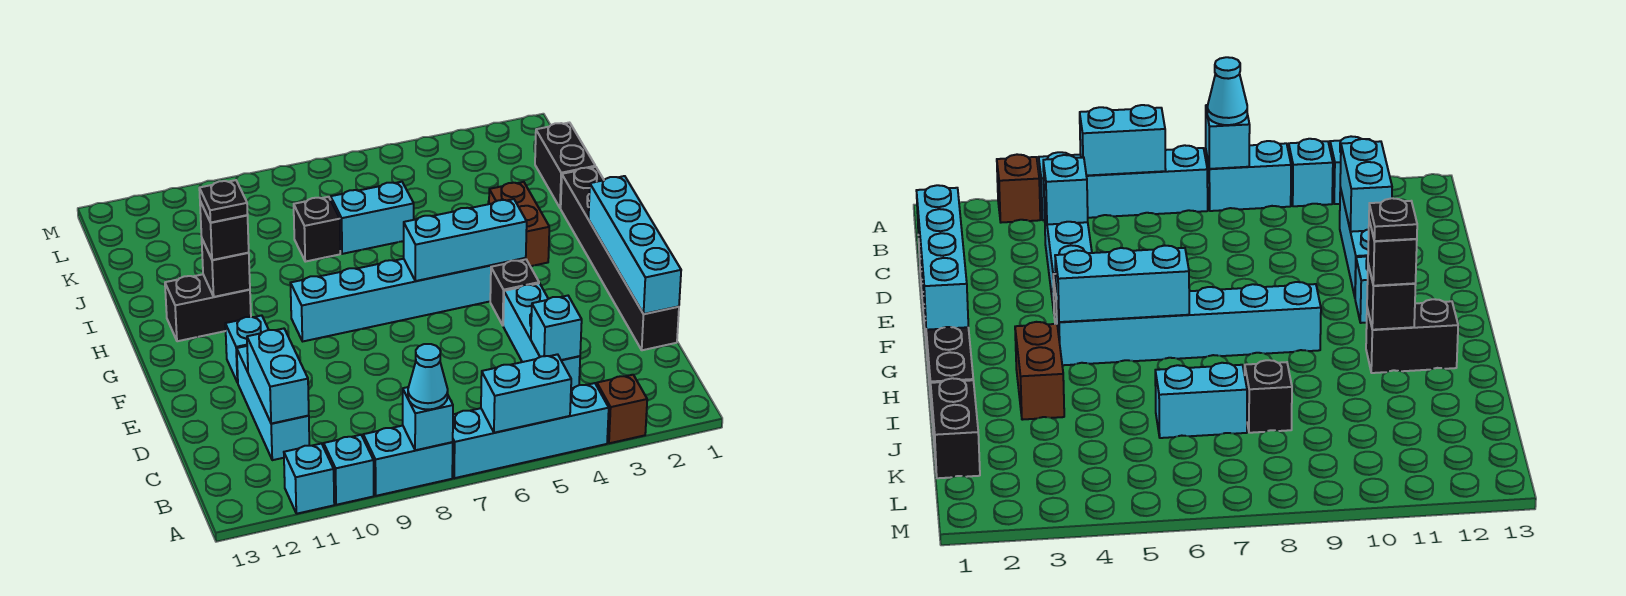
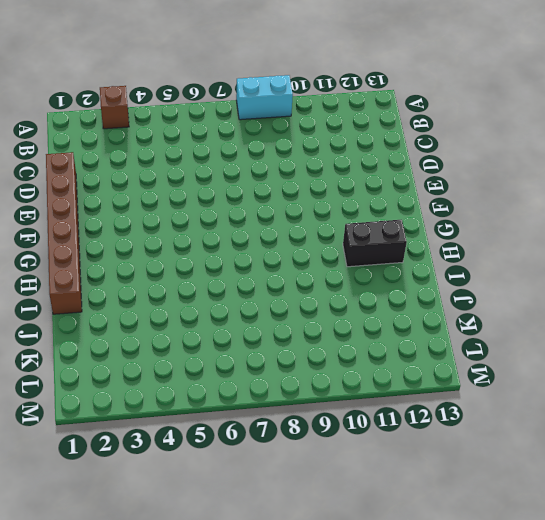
brown 1x6 brick [46,152,82,314] -> black 1x6 brick [561,167,679,350]
none -> cyan 1x4 brick [452,383,609,478]
none -> cyan 1x1 brick [324,435,374,505]
none -> cyan 1x1 brick [284,444,334,514]

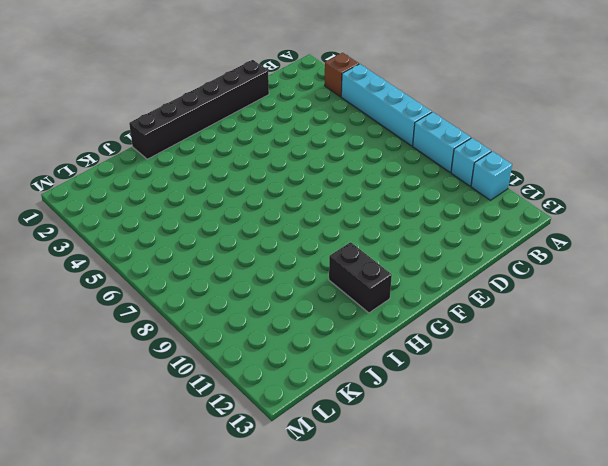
none -> cyan 1x3 brick [503,283,580,388]
none -> cyan 1x3 brick [237,346,309,460]
none -> black 1x1 brick [490,259,539,325]

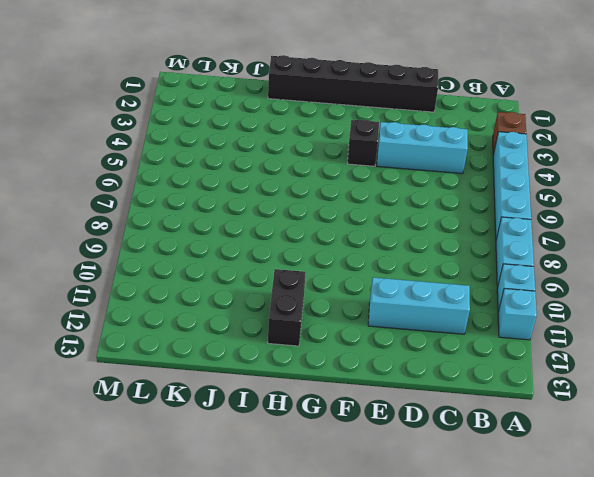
none -> cyan 1x1 brick [225,315,269,383]
none -> cyan 1x6 brick [290,258,526,341]
none -> brown 1x2 brick [489,182,549,266]

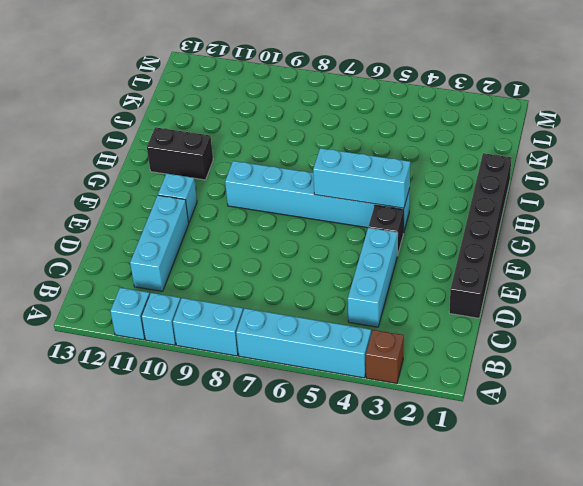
none -> brown 1x2 brick [489,182,549,266]
none -> black 1x2 brick [535,123,595,208]
none -> cyan 1x2 brick [331,182,414,254]

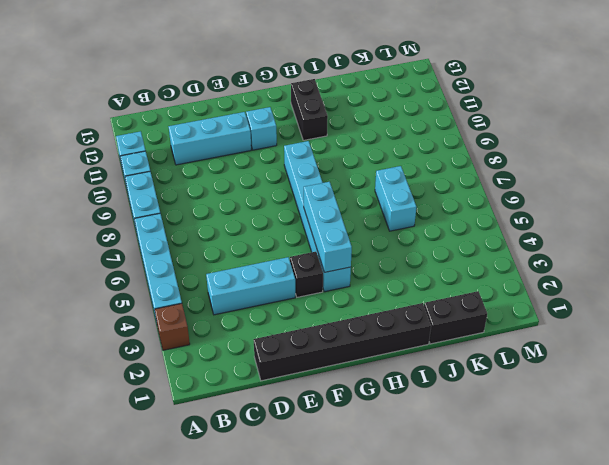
none -> brown 1x2 brick [489,182,549,266]
none -> black 1x1 brick [294,197,340,262]
none -> cyan 1x2 brick [481,354,571,433]

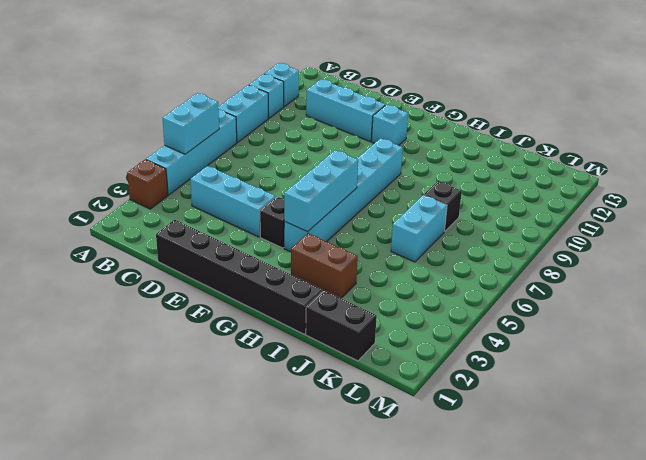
none -> black 1x2 brick [165,274,251,341]
none -> cyan 1x1 brick [403,387,453,450]
none -> cyan 1x1 brick [531,296,582,360]

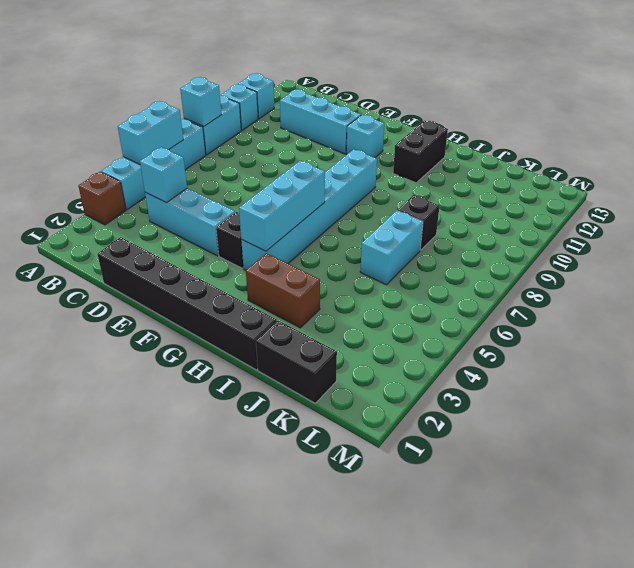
none -> cyan 1x2 brick [247,329,309,424]
none -> cyan 1x4 brick [589,176,681,314]
none -> black 1x1 brick [202,240,250,297]

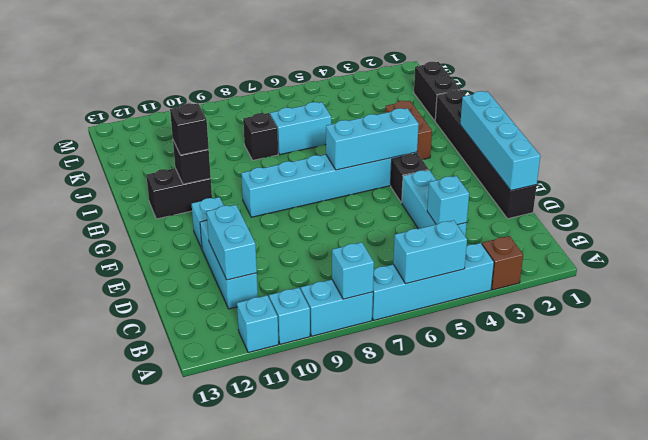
none -> cyan 1x1 cone [408,344,448,410]
none -> black 1x1 plate [199,180,248,222]

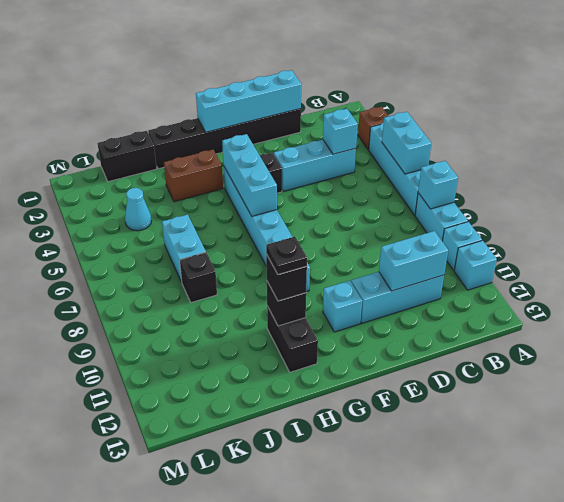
cyan 1x1 cone [125,188,152,231] -> cyan 1x1 cone moved to [408,344,448,410]

